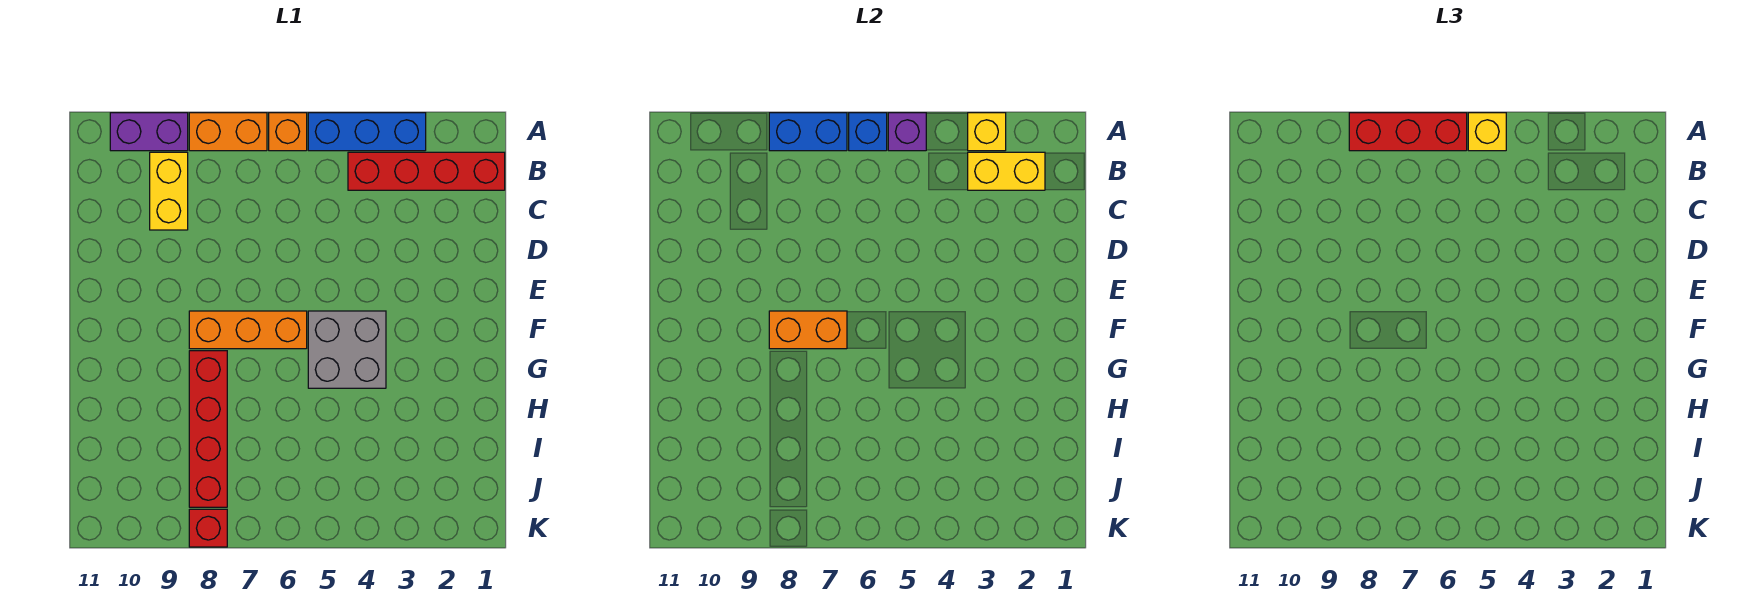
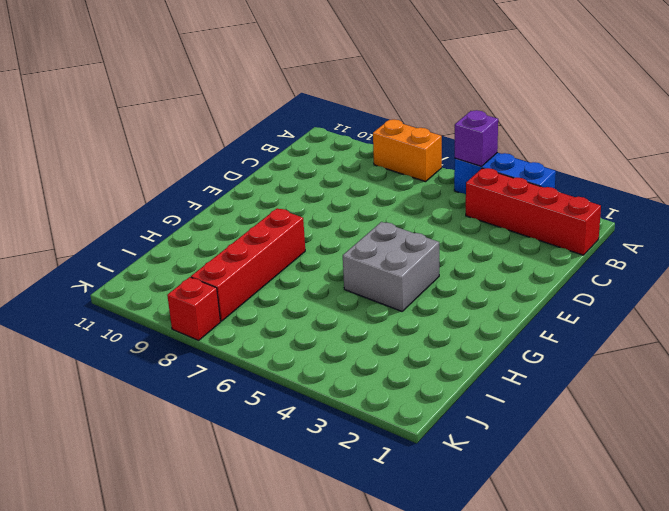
none -> orange 1x1 brick [269,113,307,151]
none -> purple 1x2 brick [110,113,188,151]
none -> yellow 1x2 brick [150,152,188,230]

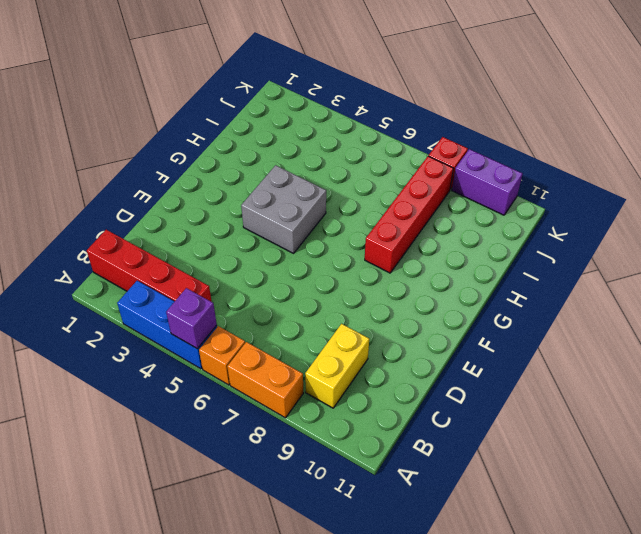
purple 1x2 brick [452,149,523,215] -> purple 1x2 brick moved to [110,113,188,151]
none -> orange 1x3 brick [189,311,307,349]
none -> yellow 1x1 brick [968,113,1006,151]
none -> blue 1x1 brick [849,113,887,151]

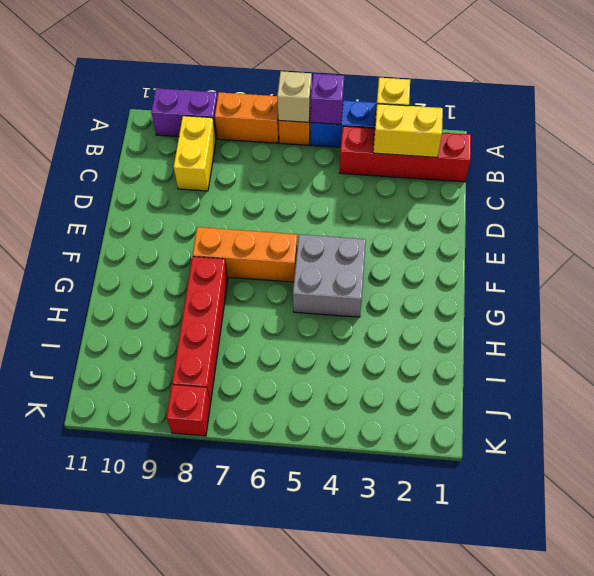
tan 1x1 brick [277,71,312,122] -> blue 1x1 brick [849,113,887,151]
none -> blue 1x2 brick [769,113,847,151]
none -> orange 1x2 brick [769,311,847,349]
none -> yellow 1x1 brick [1468,113,1506,151]

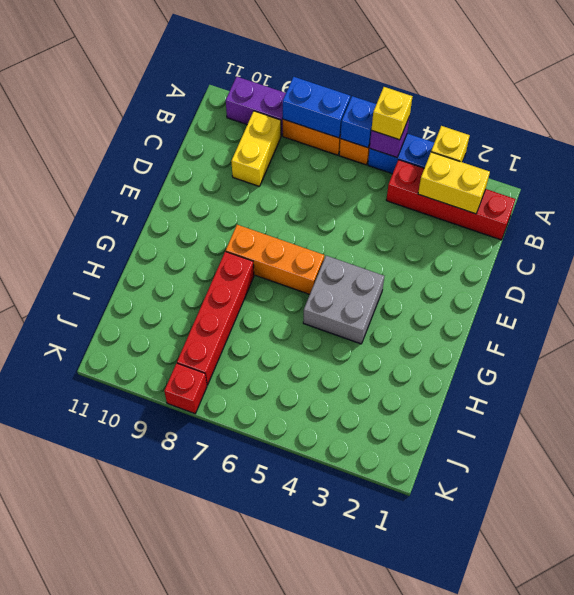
none -> orange 1x2 brick [769,311,847,349]
none -> red 1x3 brick [1349,113,1467,151]

